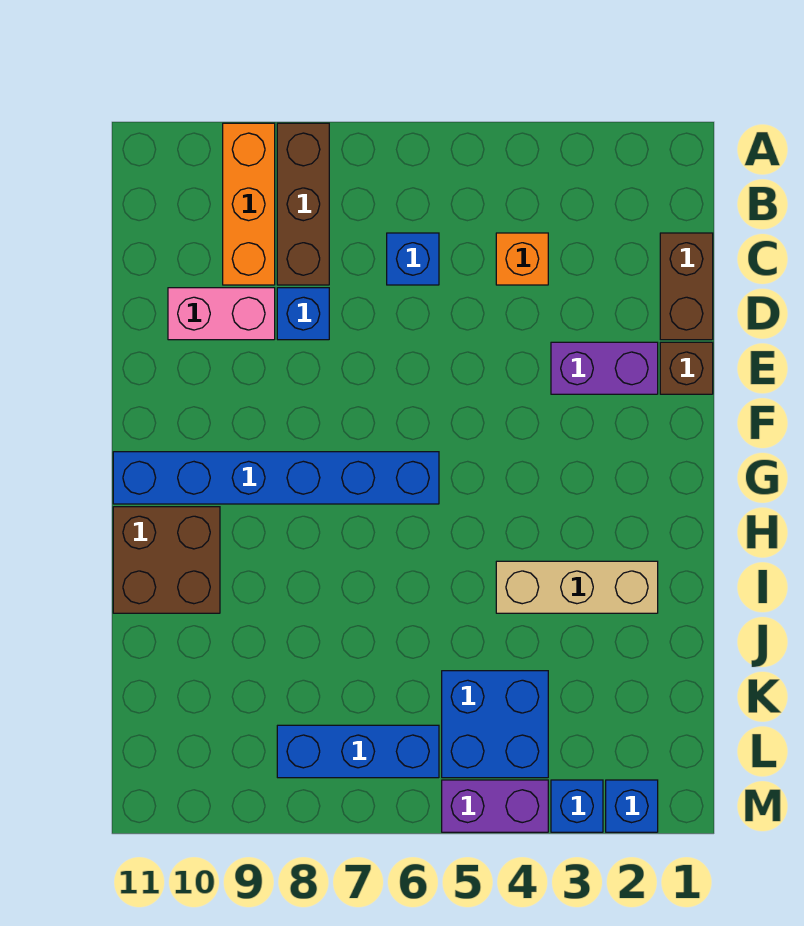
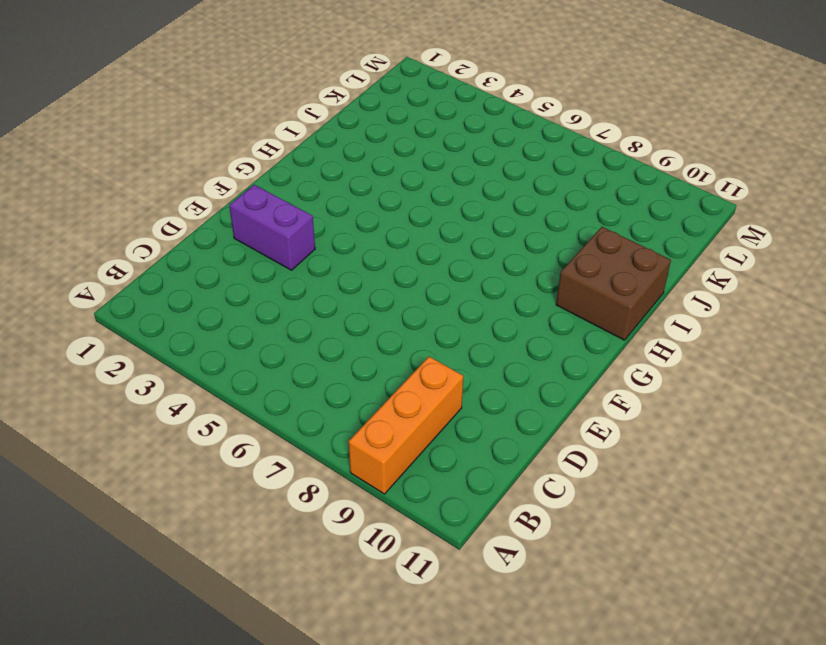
none -> brown 1x3 brick [277,123,329,285]
none -> brown 1x2 brick [660,233,713,340]
none -> orange 1x1 brick [496,233,548,285]

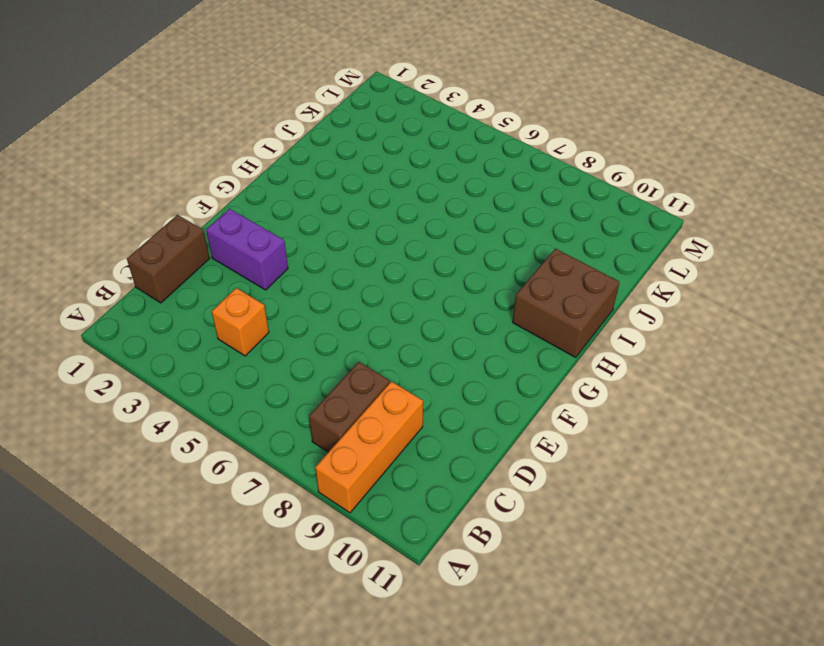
brown 1x2 brick [309,362,390,452] -> brown 1x3 brick [277,123,329,285]
none -> blue 1x1 brick [387,233,439,285]
none -> blue 1x1 brick [277,288,329,340]
none -> pink 1x2 brick [168,288,275,340]

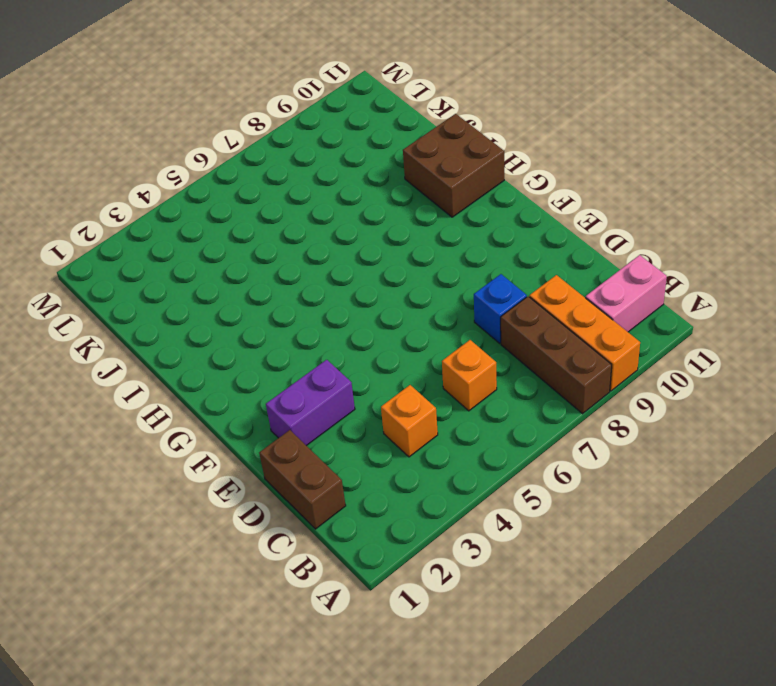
pink 1x2 brick [586,255,667,332] -> pink 1x2 brick moved to [168,288,275,340]
orange 1x1 brick [442,340,497,411] -> blue 1x1 brick [387,233,439,285]
none -> brown 1x1 brick [660,342,713,394]
none -> blue 1x6 brick [113,452,439,504]
none -> tan 1x3 brick [496,561,658,613]

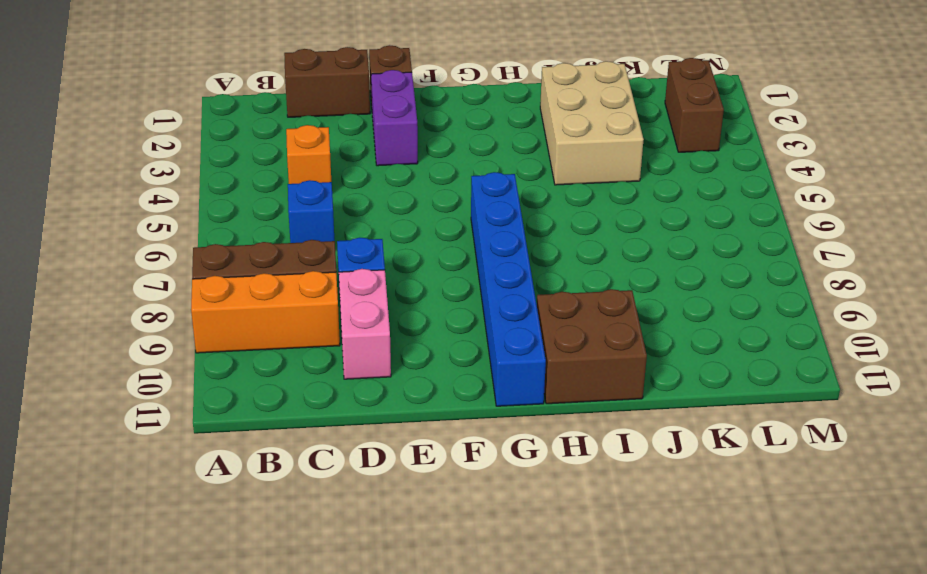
tan 2x3 brick [540,61,644,185] -> tan 1x3 brick [496,561,658,613]
brown 1x2 brick [665,58,724,152] -> none
none -> blue 2x2 brick [442,671,548,778]
none -> blue 1x3 brick [277,725,439,778]
none -> blue 1x1 brick [606,780,658,832]

